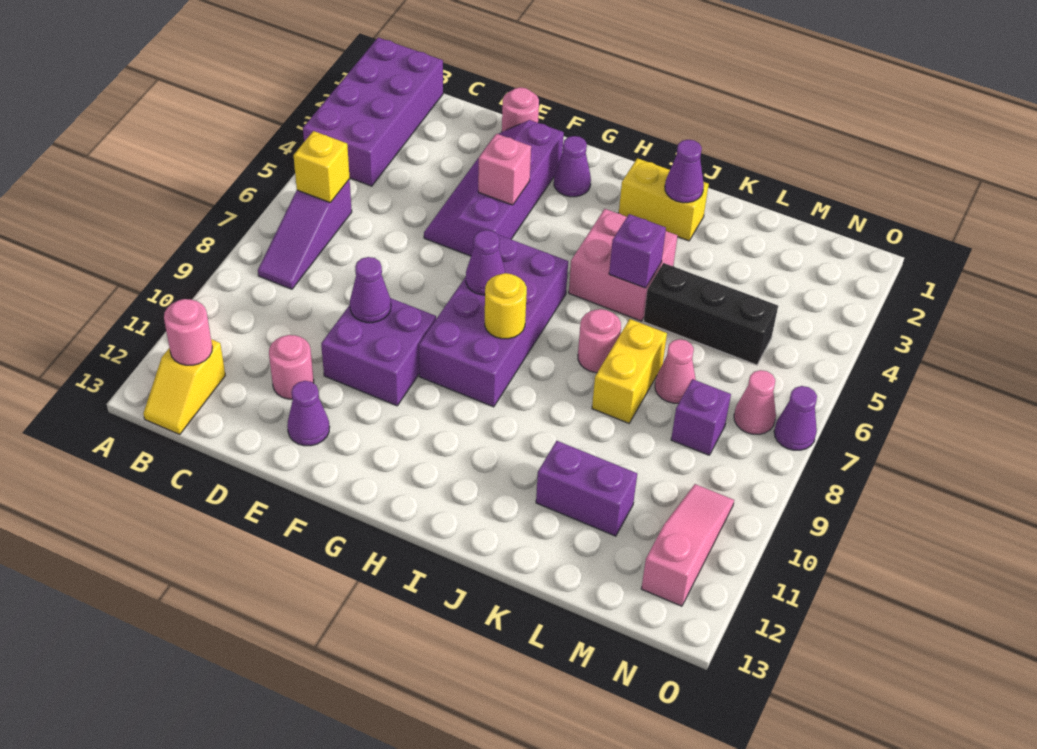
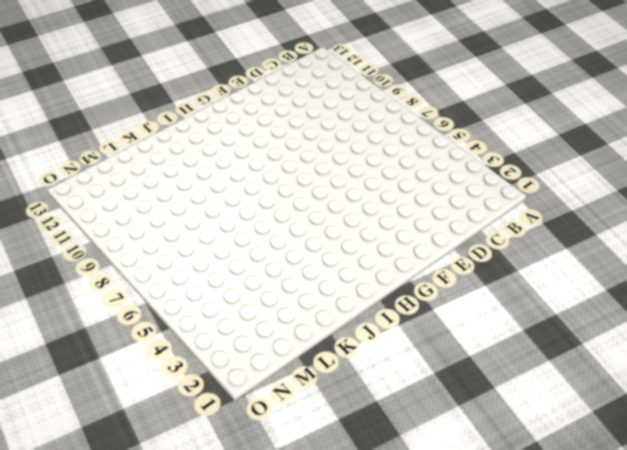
none -> purple 2x4 brick [303,38,443,186]
none -> purple 1x3 slope [258,179,352,289]
none -> yellow 1x2 slope [143,339,225,434]

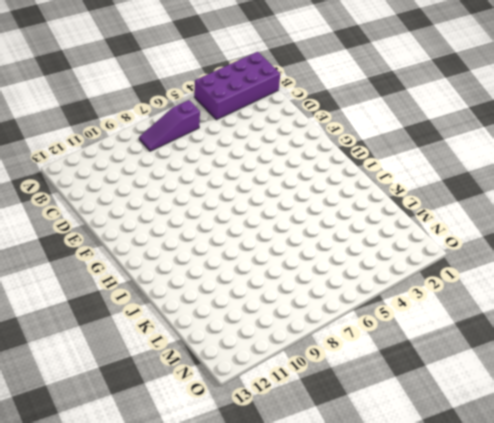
none -> yellow 1x2 slope [143,339,225,434]
none -> pink 1x1 round brick [269,335,314,399]
none -> pink 1x1 round brick [502,87,539,132]

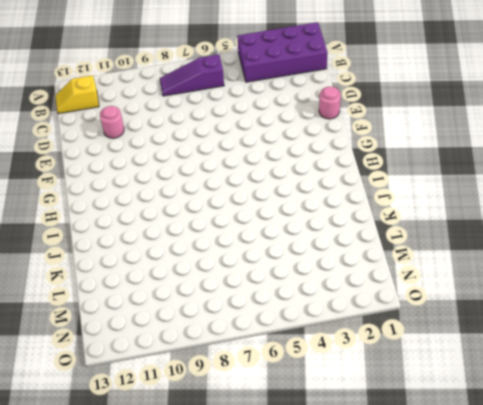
none -> purple 2x4 slope [424,120,564,256]
none -> purple 2x2 brick [321,298,436,406]
none -> purple 1x1 cone [287,381,330,446]

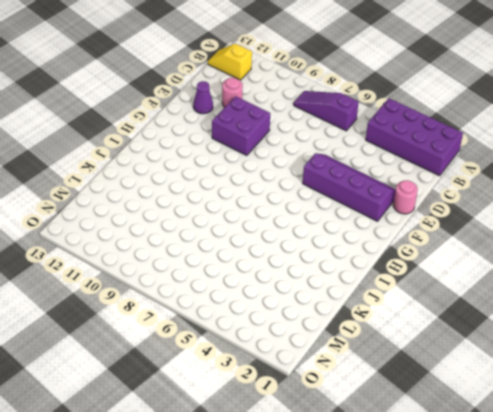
none -> purple 1x1 cone [554,136,591,197]
none -> purple 2x4 brick [419,235,568,407]
none -> yellow 1x2 brick [619,158,709,241]

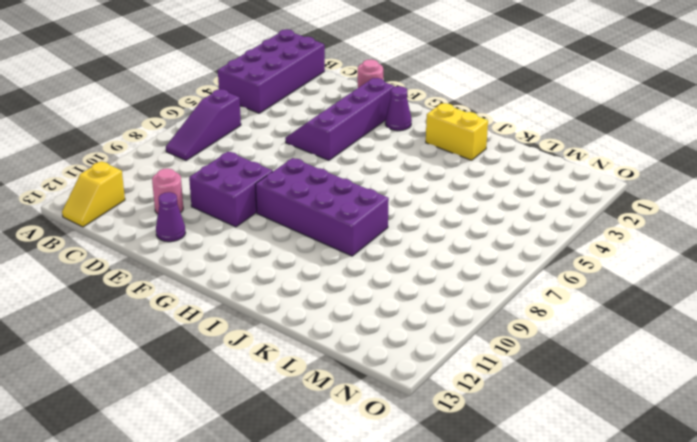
purple 2x4 brick [255,158,389,256] -> purple 2x4 brick turned to [419,235,568,407]
none -> pink 2x2 brick [569,209,678,321]
none -> pink 1x1 round brick [578,309,621,373]
none -> black 1x3 brick [643,263,778,365]

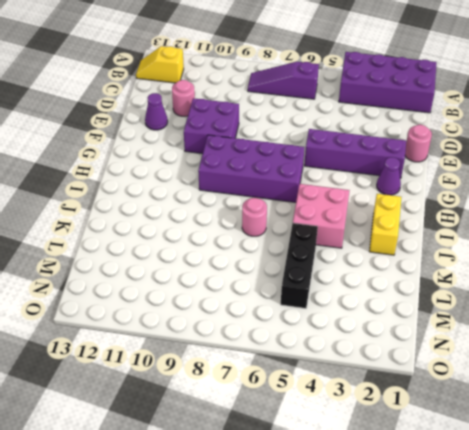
none -> yellow 1x2 brick [592,319,667,423]
none -> purple 1x2 brick [536,441,637,536]
none -> pink 1x1 cone [655,339,696,403]

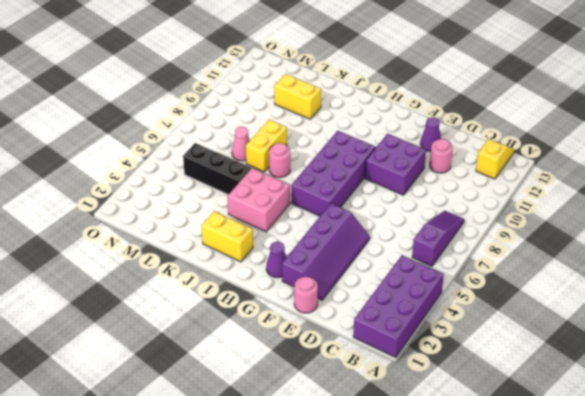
yellow 1x2 brick [274,74,321,119] -> purple 1x2 brick [536,441,637,536]
none -> purple 1x1 brick [671,379,731,455]
none -> pink 1x1 cone [734,370,776,434]
none -> pink 1x3 slope [641,484,734,606]

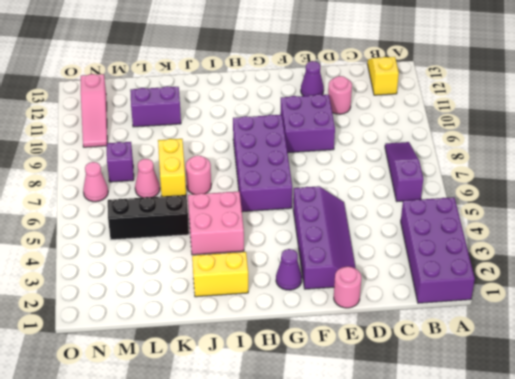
none -> purple 1x1 cone [774,386,817,450]
none -> yellow 1x1 brick [293,131,350,203]
none -> pink 1x1 round brick [164,299,212,365]

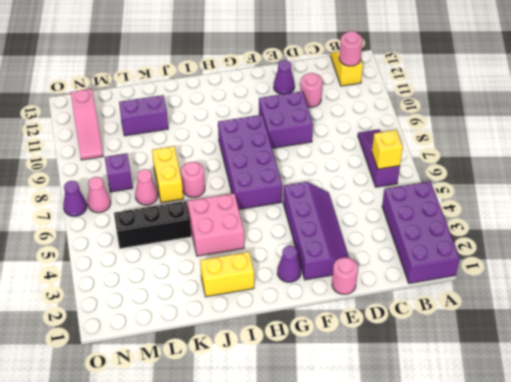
none -> purple 1x1 cone [350,257,391,323]
none -> pink 1x1 brick [478,134,531,205]
none -> purple 1x1 cone [466,230,506,295]

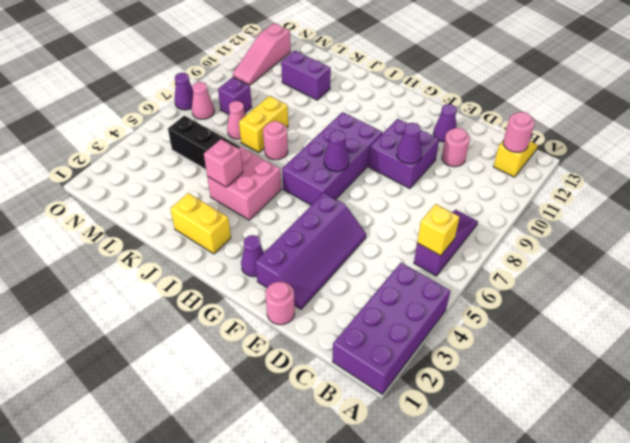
pink 1x1 brick [204,139,243,187] -> pink 1x1 brick moved to [478,134,531,205]
none -> yellow 1x1 round brick [485,273,527,339]
none -> purple 1x1 cone [665,140,704,203]
none -> purple 1x1 brick [609,214,666,288]

